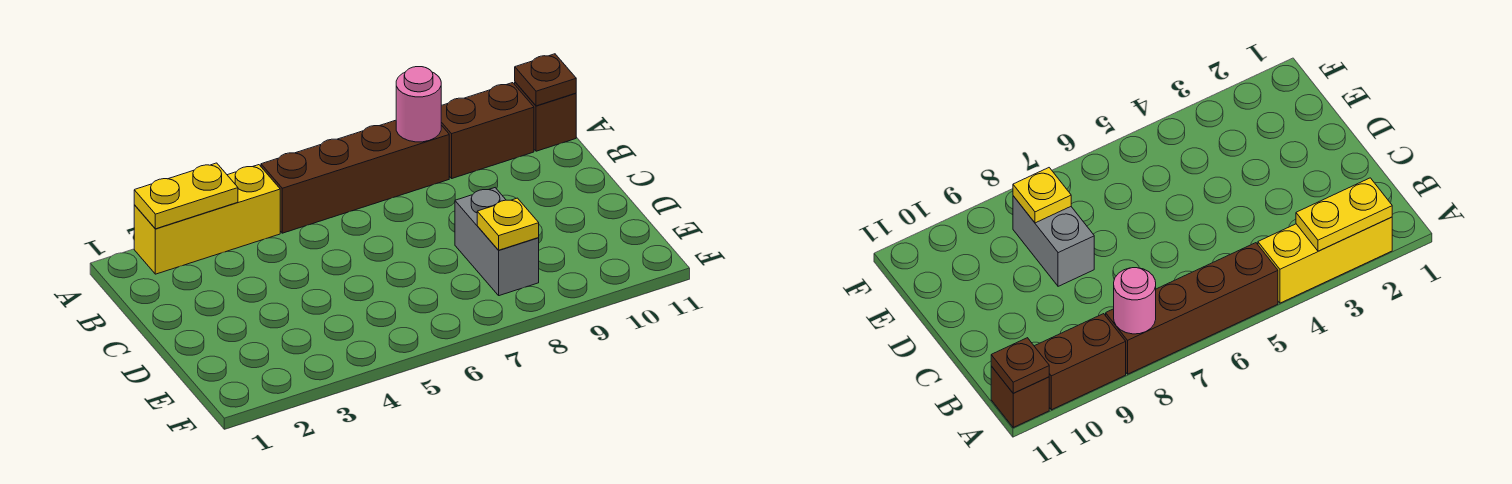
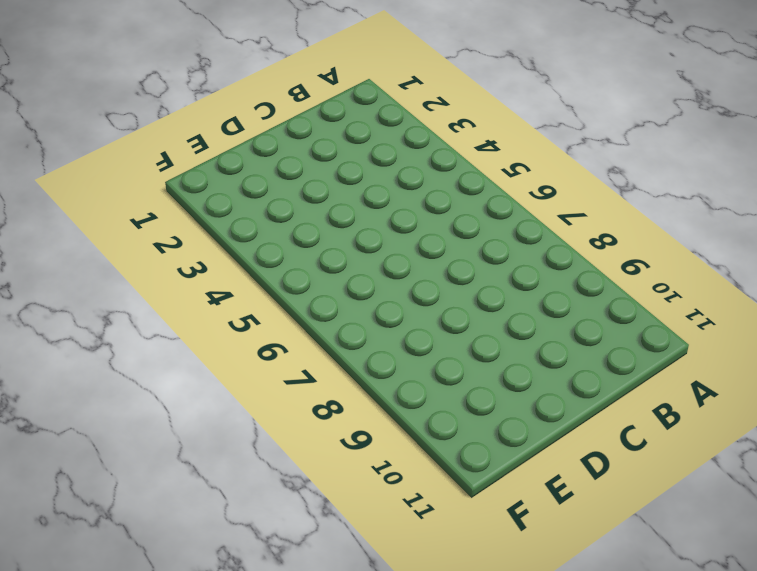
none -> yellow 1x3 brick [134,165,280,274]
none -> brown 1x4 brick [261,120,449,233]

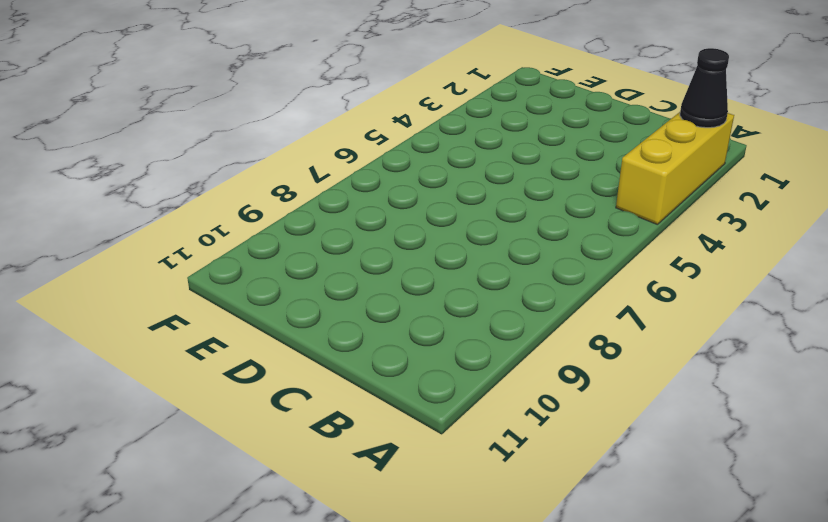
black 1x1 cone [680,48,729,128] -> yellow 1x2 plate [134,163,238,229]
none -> brown 1x4 brick [261,120,449,233]
none -> brown 1x2 brick [441,83,534,178]

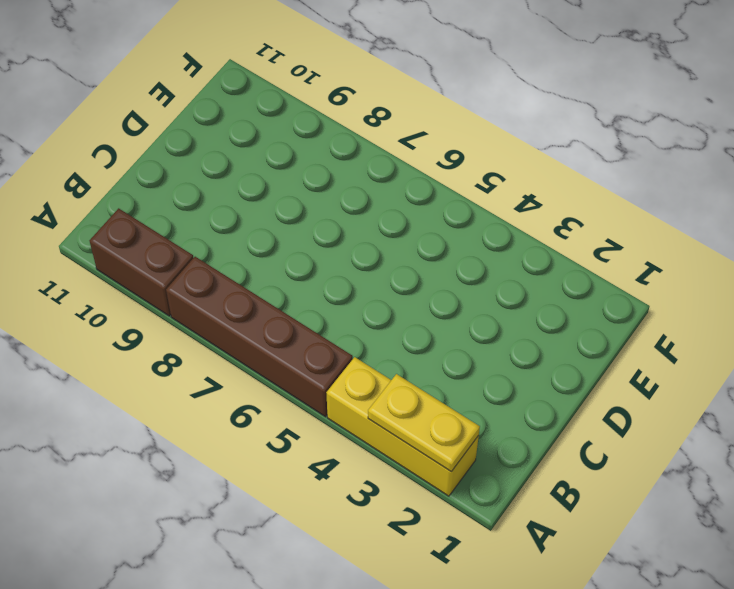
none -> brown 1x1 brick [515,82,576,151]
none -> grey 1x2 brick [455,188,539,296]

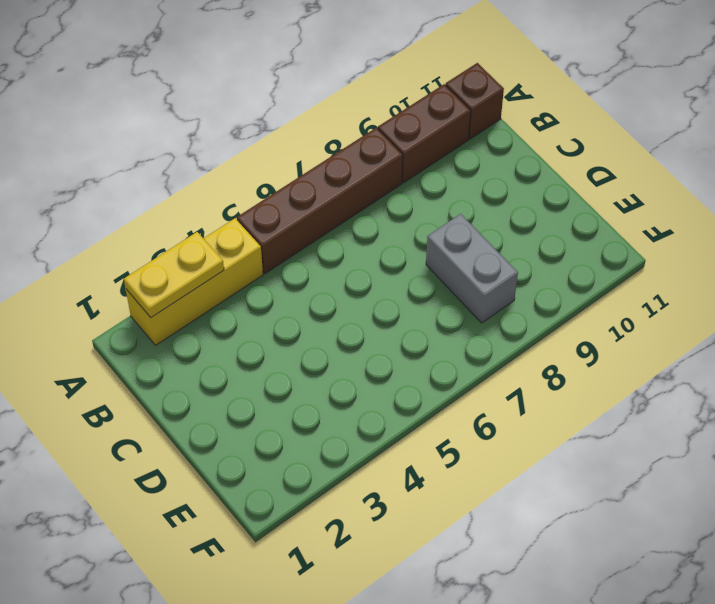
none -> pink 1x1 round brick [396,67,441,142]
none -> brown 1x1 plate [515,54,576,106]

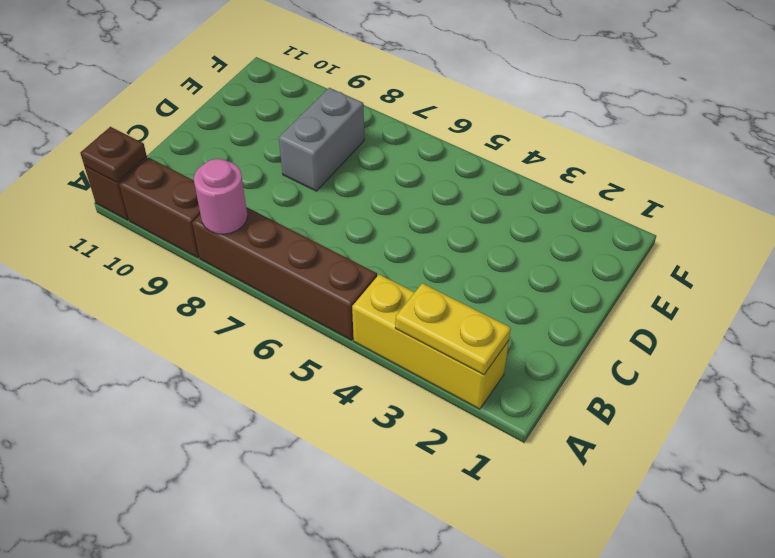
none -> yellow 1x1 plate [477,198,539,250]

